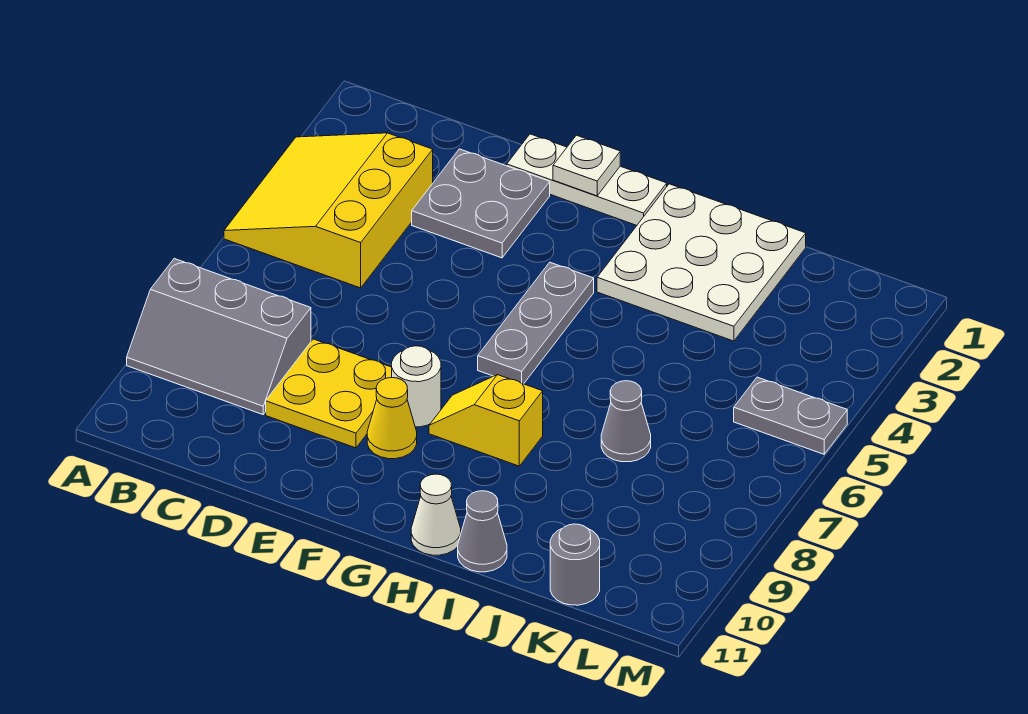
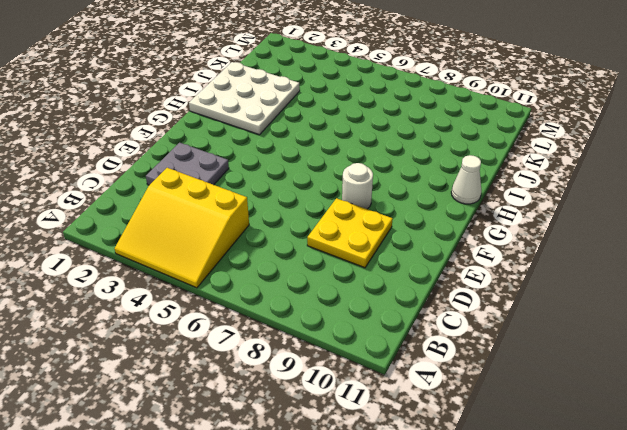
none -> grey 2x3 slope [127,259,311,414]
none -> white 1x3 plate [507,134,667,225]
none -> yellow 1x1 cone [367,378,417,459]

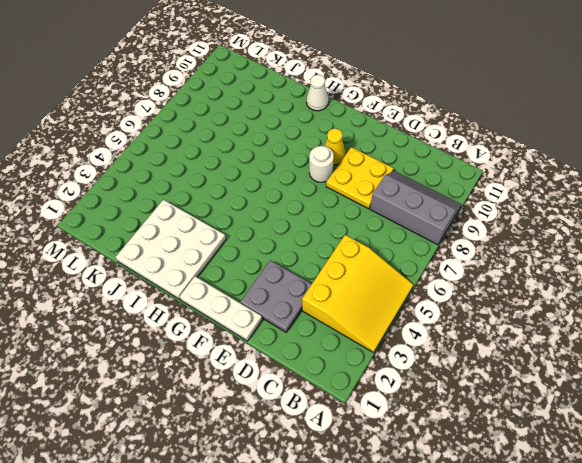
none -> grey 1x3 plate [478,262,594,384]
none -> yellow 1x2 slope [429,375,543,466]
none -> grey 1x1 cone [458,491,507,572]

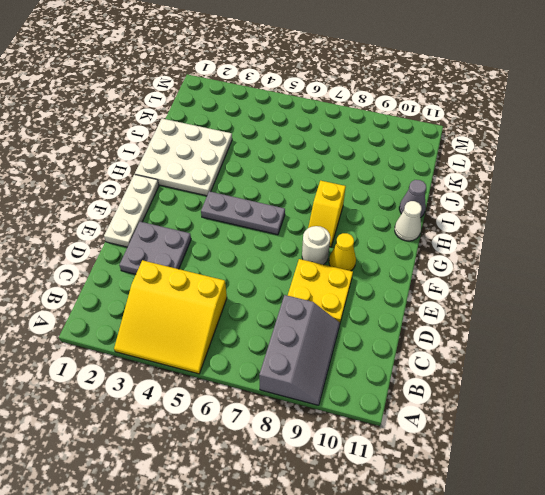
none -> grey 1x1 cone [601,381,651,462]
none -> grey 1x1 round brick [550,524,600,605]
none -> grey 1x2 plate [734,377,847,454]

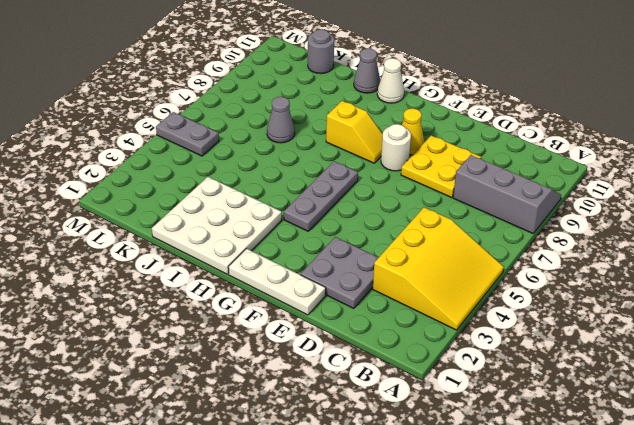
none -> white 1x1 plate [553,135,620,196]

